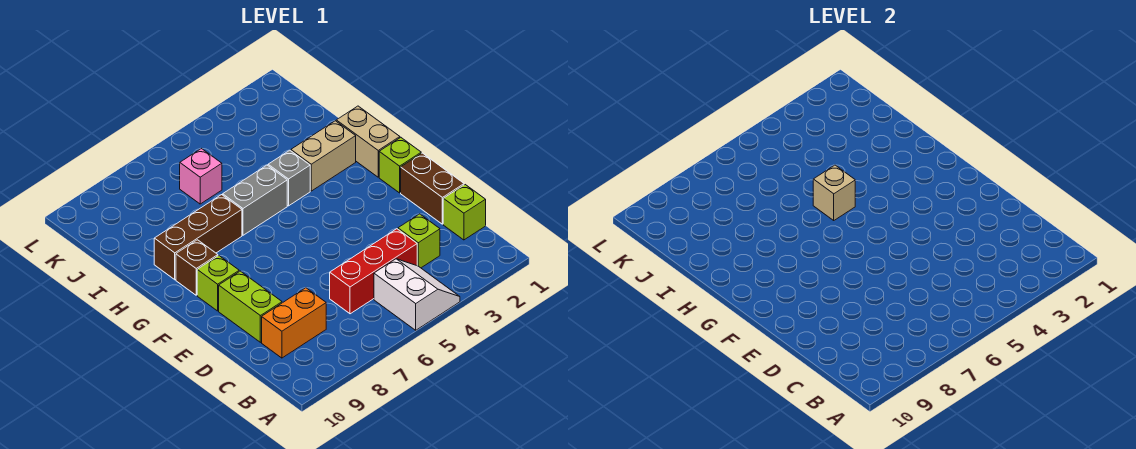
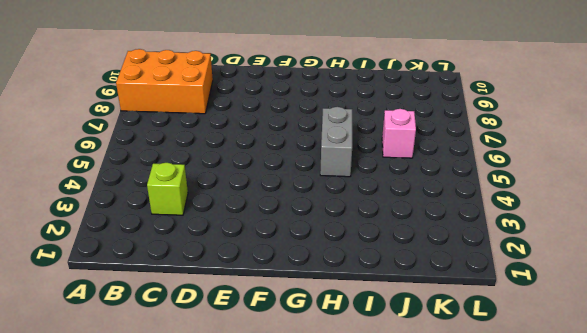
orange 2x3 brick [116,49,213,114] -> orange 1x2 brick [262,288,326,358]
none -> white 2x2 slope [374,259,460,330]
none -> lime 1x1 brick [443,185,486,240]
none -> red 1x3 brick [330,229,417,314]

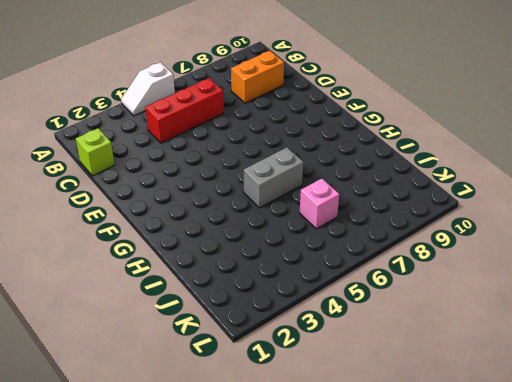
white 1x2 slope [121,62,175,116] -> white 2x2 slope [374,259,460,330]
none -> lime 1x1 brick [398,214,440,268]
none -> brown 1x2 brick [401,153,464,224]
none -> lime 1x2 brick [219,271,282,342]

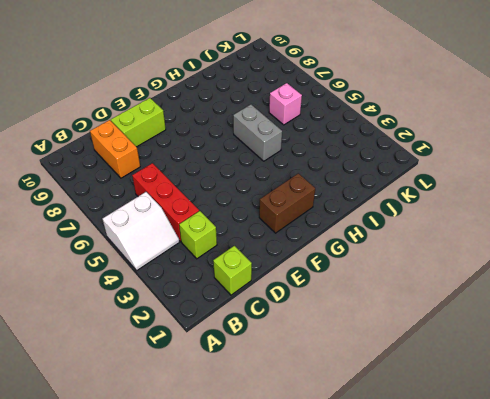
brown 1x2 brick [259,173,315,233] -> brown 1x2 brick moved to [401,153,464,224]
none -> lime 1x1 brick [379,138,421,193]
none -> lime 1x1 brick [197,256,239,311]
none -> tan 1x2 brick [336,106,400,177]

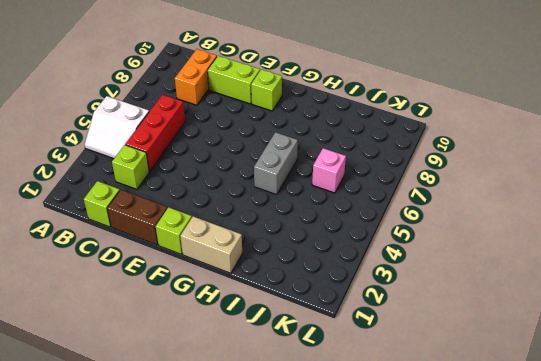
none -> brown 1x1 brick [176,240,218,295]
none -> tan 1x2 brick [291,121,356,191]
none -> grey 1x1 brick [268,150,310,206]

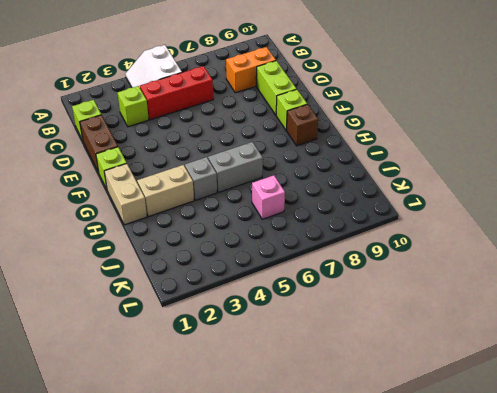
none -> brown 1x3 brick [154,195,242,280]
none -> tan 1x1 brick [813,165,855,220]

